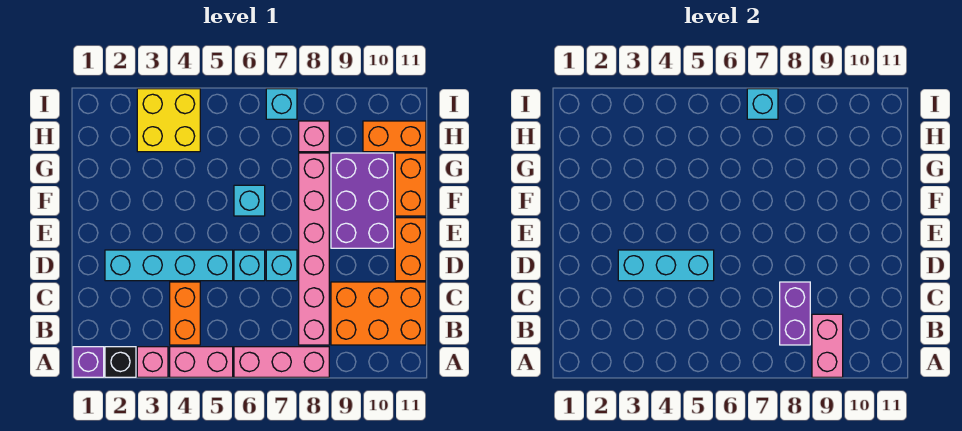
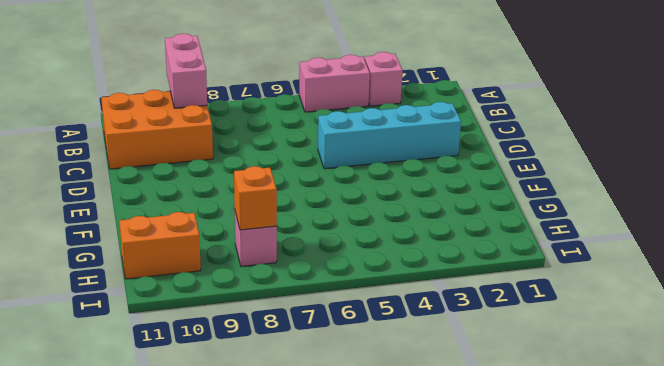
orange 1x1 brick [234,166,277,230] -> none
none -> purple 1x1 brick [73,347,104,377]
none -> black 1x1 brick [105,347,136,377]
none -> pink 1x3 brick [234,347,329,377]

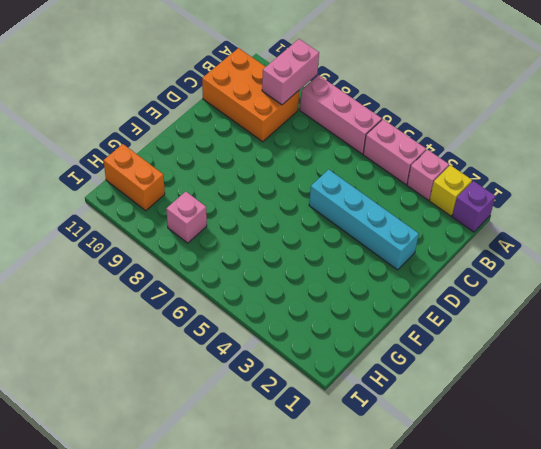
yellow 1x1 brick [429,165,472,216] -> black 1x1 brick [105,347,136,377]
none -> orange 1x2 brick [170,282,200,345]
none -> pink 1x6 brick [299,153,329,345]
none -> cyan 1x1 brick [234,250,265,281]

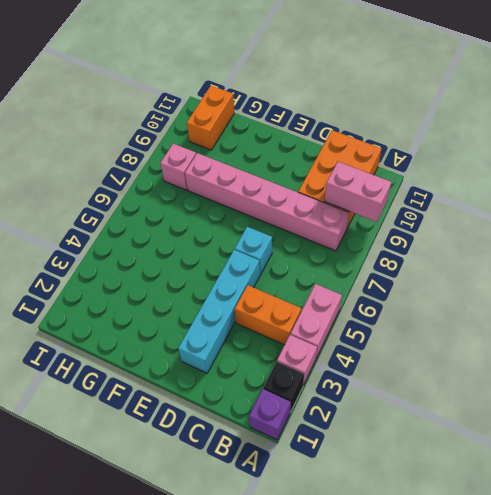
none -> pink 1x3 brick [234,347,329,377]
none -> cyan 1x1 brick [266,250,297,281]
none -> orange 1x2 brick [395,218,426,281]

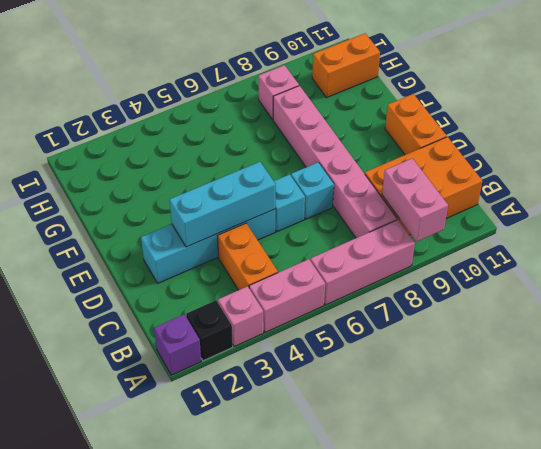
none -> purple 2x3 brick [331,153,394,248]
none -> cyan 1x1 brick [234,185,265,216]
none -> orange 1x2 brick [395,153,426,216]

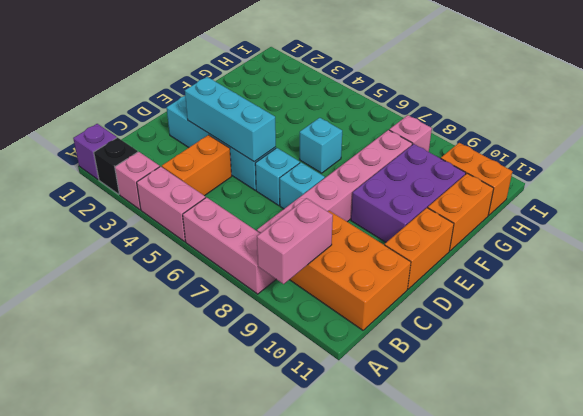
none -> yellow 2x2 brick [137,89,200,152]
none -> cyan 1x1 brick [266,89,297,119]
none -> purple 1x2 brick [780,282,810,345]

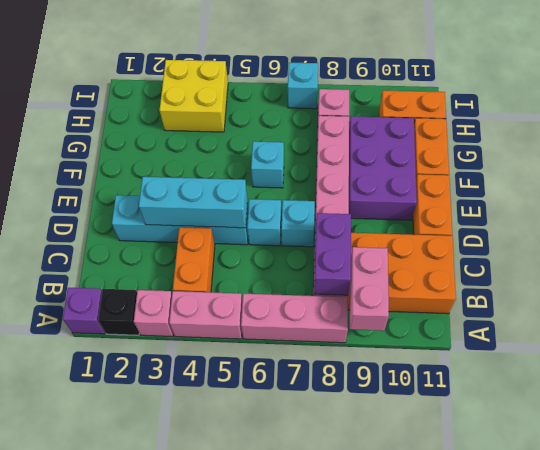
none -> cyan 1x1 brick [747,89,778,119]

